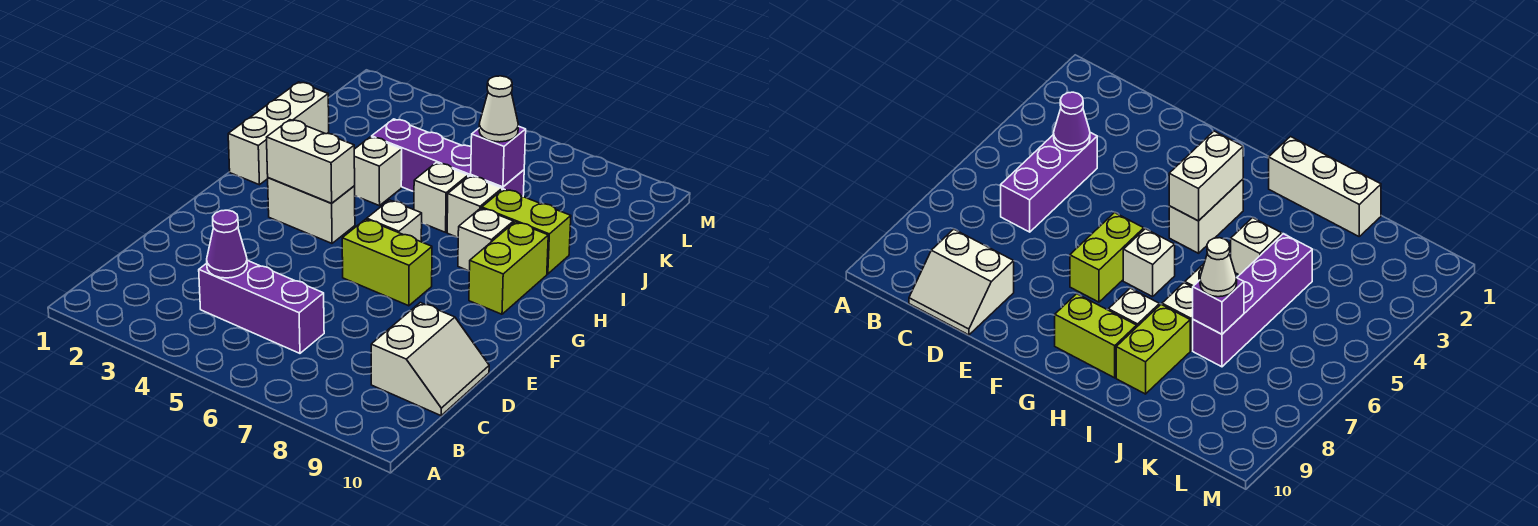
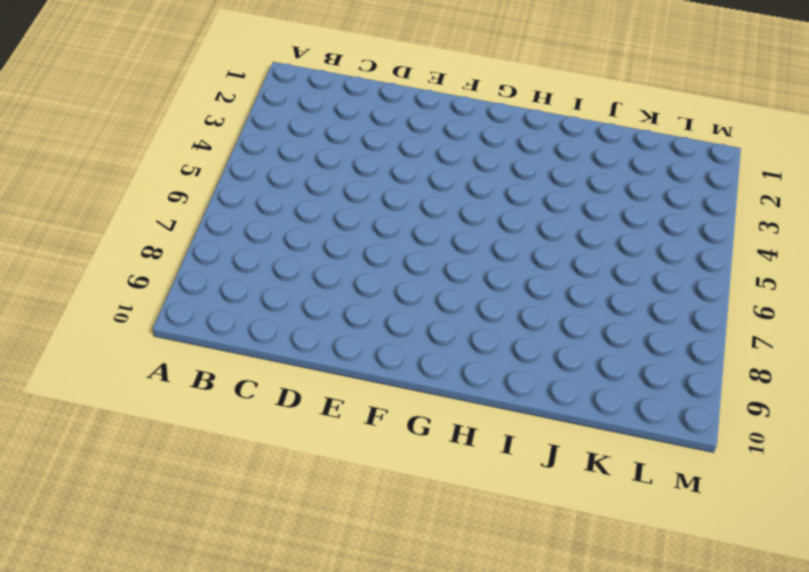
none -> purple 1x3 brick [199,260,324,353]
none -> white 2x2 slope [371,303,489,416]
none -> lime 1x2 brick [342,219,432,306]

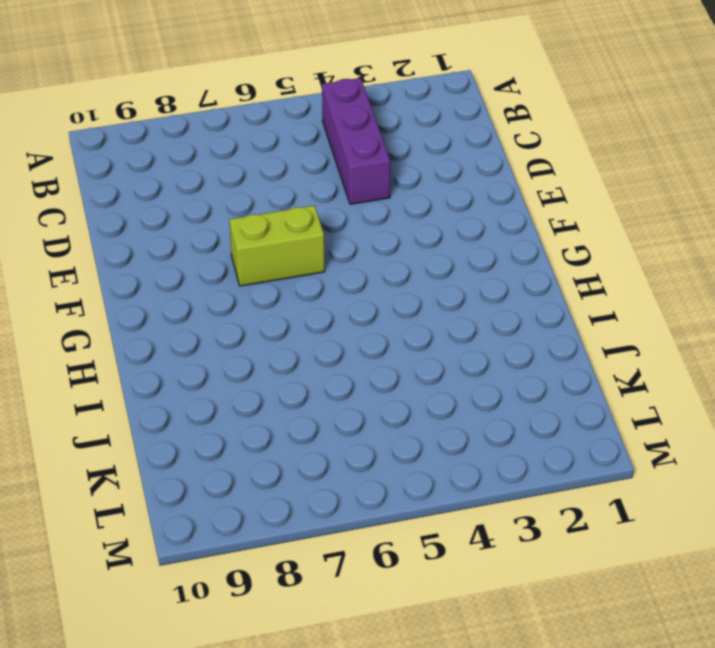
purple 1x3 brick [322,78,390,204] -> purple 1x3 brick turned to [199,260,324,353]
none -> white 2x2 slope [371,303,489,416]
none -> white 1x2 brick [268,178,355,243]
none -> white 1x1 brick [367,200,422,242]

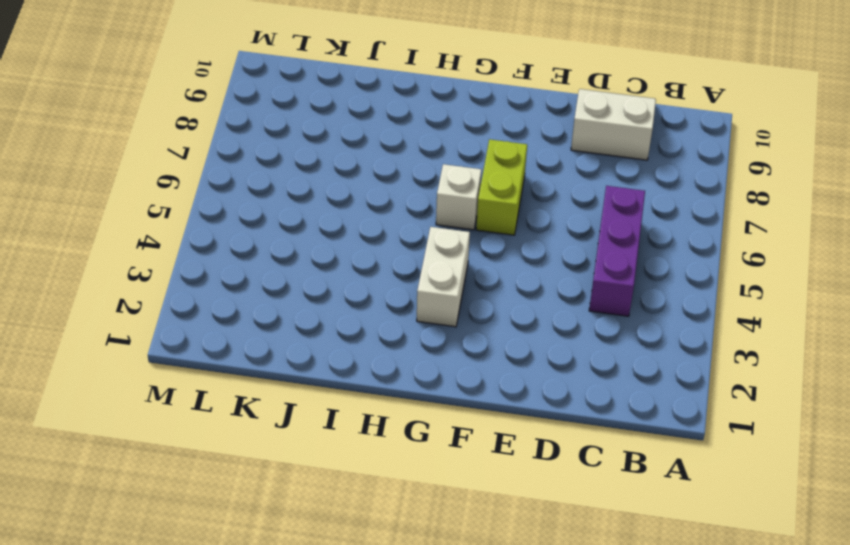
none -> lime 1x2 brick [469,222,548,314]
none -> white 1x3 brick [228,82,329,185]
none -> white 1x1 brick [458,208,513,271]

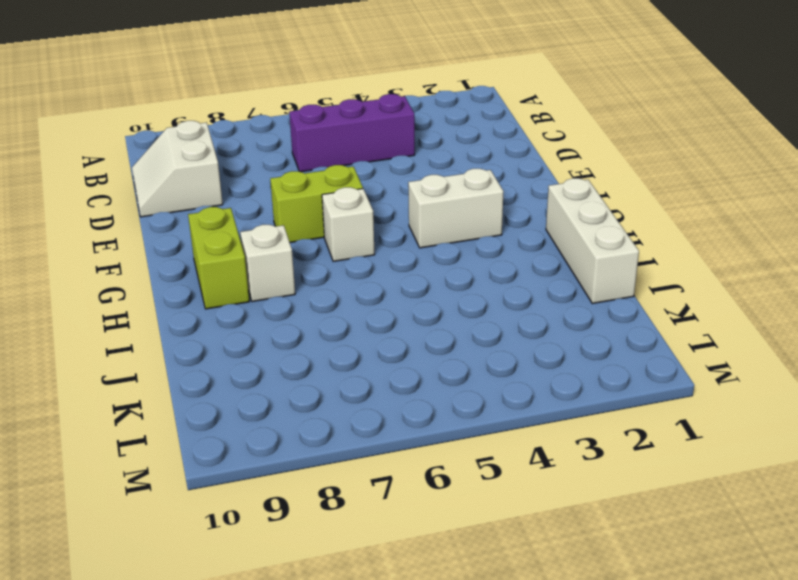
none -> white 1x1 brick [354,137,402,206]
none -> white 1x1 brick [414,163,468,232]
none -> white 1x1 brick [447,176,502,237]

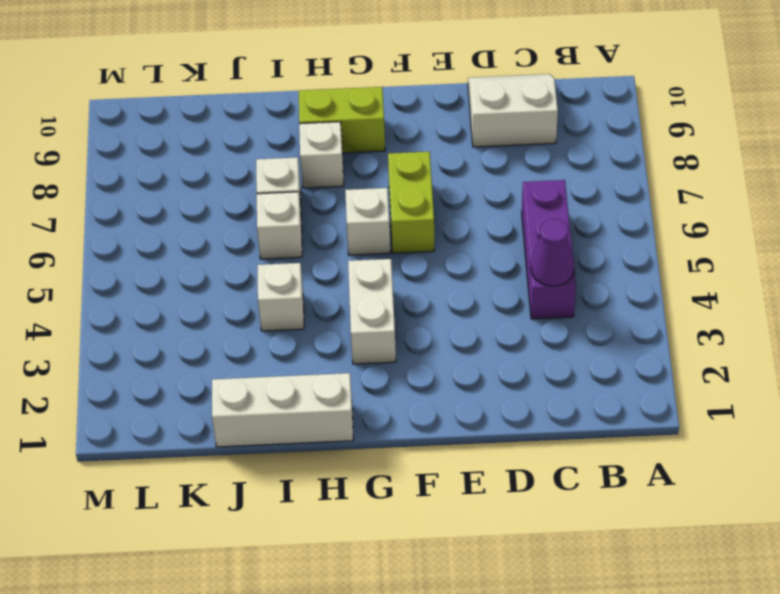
none -> lime 1x2 brick [482,189,571,274]
none -> purple 1x4 brick [372,119,524,196]
none -> white 1x2 brick [267,120,355,203]

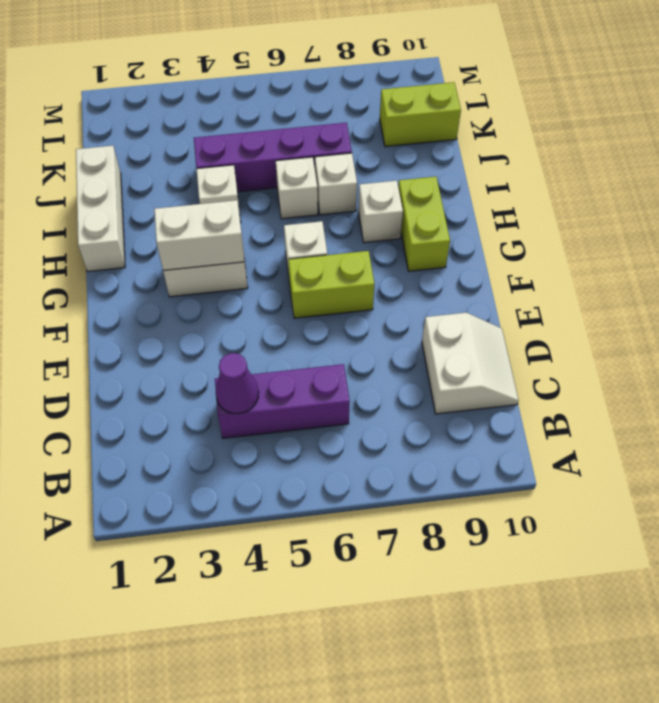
lime 1x2 brick [380,82,461,147] -> lime 1x2 brick moved to [482,189,571,274]
none -> purple 1x1 brick [471,126,526,187]
none -> white 1x1 cone [479,76,518,142]

